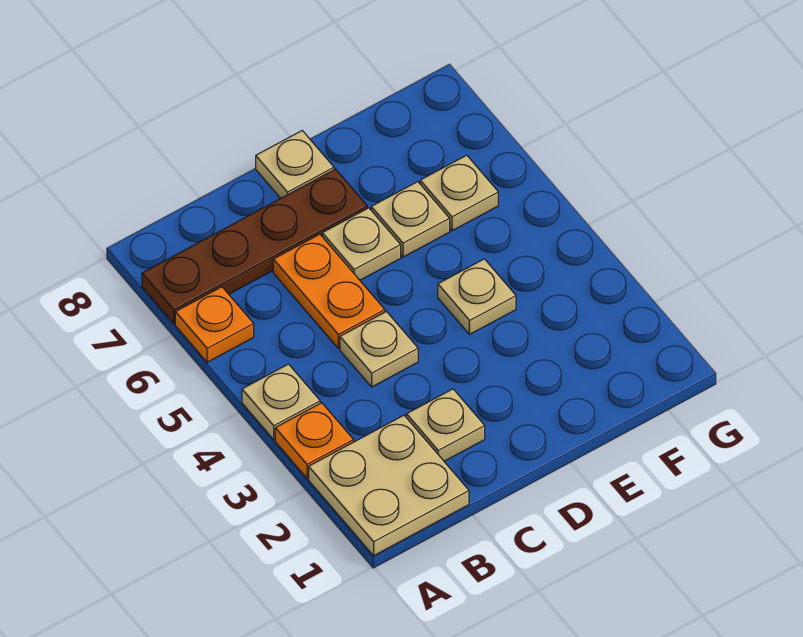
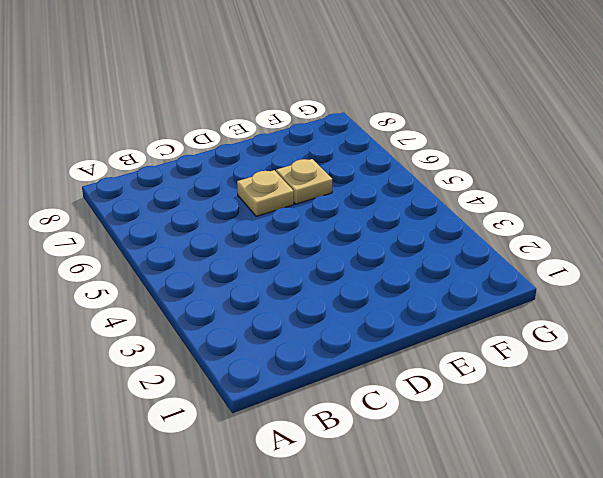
none -> tan 2x2 plate [309,415,469,556]
none -> orange 1x1 plate [275,403,354,478]
none -> tan 1x1 plate [242,364,320,439]

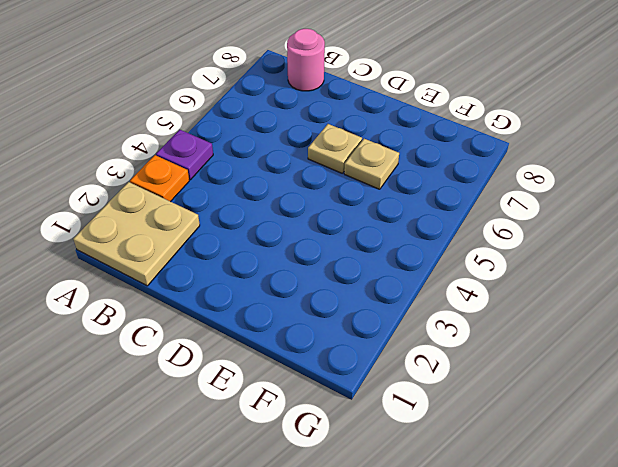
purple 1x1 plate [156,130,213,180] -> tan 1x1 plate [242,364,320,439]
pink 1x1 round brick [287,29,325,91] -> none
none -> orange 1x1 plate [175,287,254,362]
none -> brown 1x4 plate [142,169,367,324]
none -> tan 1x1 plate [406,389,485,461]

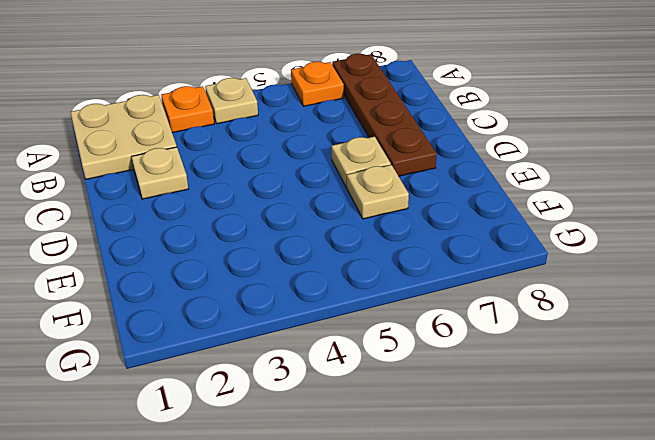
none -> tan 1x1 plate [340,312,418,387]
none -> orange 1x2 plate [273,234,385,348]
none -> tan 1x1 plate [256,131,334,198]

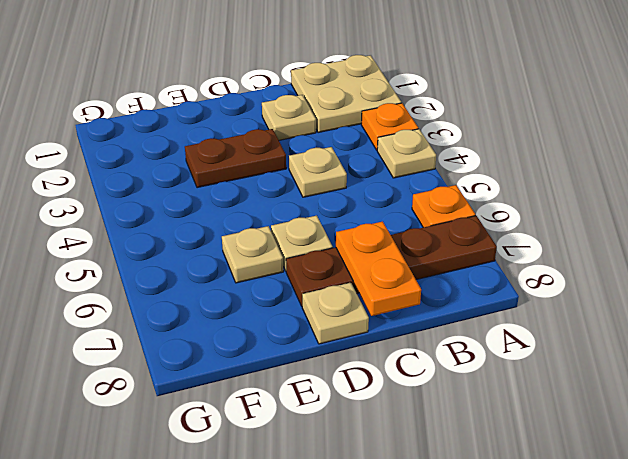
orange 1x2 plate [336,221,421,316] -> orange 1x2 plate moved to [273,234,385,348]
brown 1x2 plate [185,129,286,188] -> none
none -> tan 1x1 plate [438,259,516,335]
none -> tan 1x1 plate [420,155,498,231]

